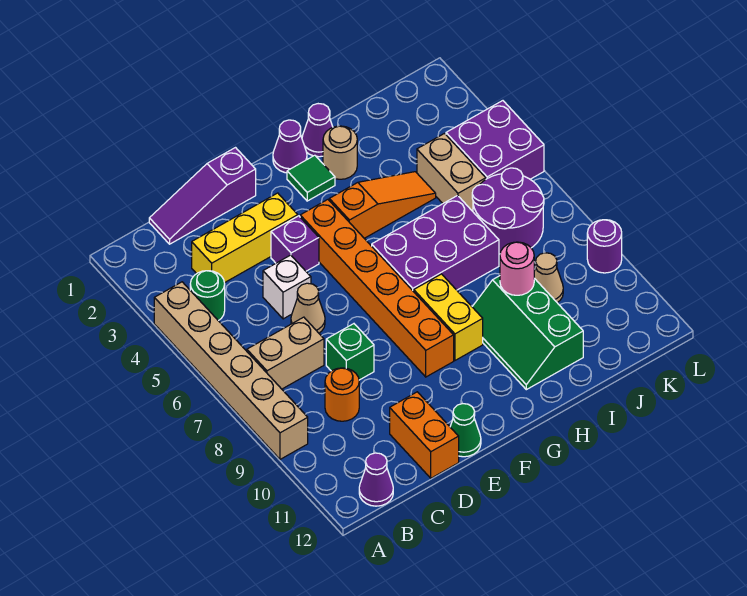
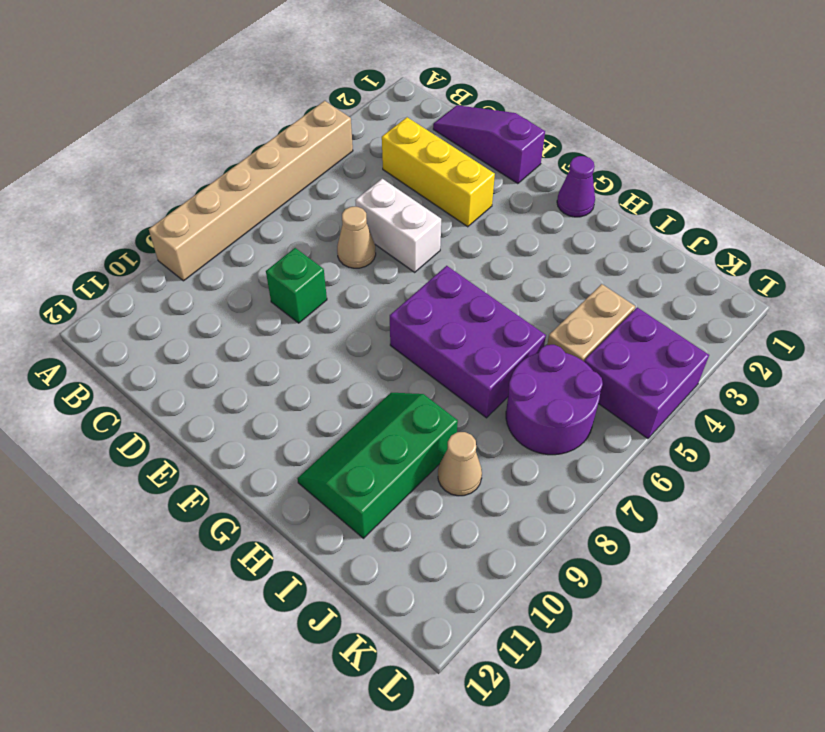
white 1x2 brick [355,179,441,272] -> white 1x1 brick [263,255,311,319]
none -> green 1x1 round brick [190,271,225,321]
none -> tan 1x2 brick [247,317,324,389]
none -> purple 1x1 cone [359,453,393,506]

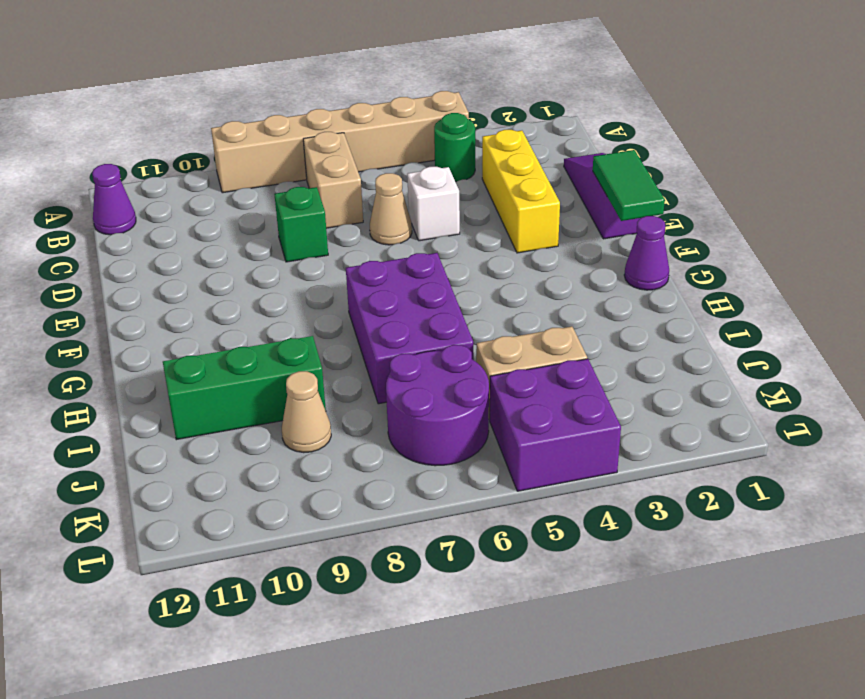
green 1x2 tile [593,150,665,221] -> none
none -> orange 1x1 round brick [325,368,359,421]
none -> orange 1x2 brick [390,392,459,478]
none -> purple 1x1 brick [271,216,319,271]

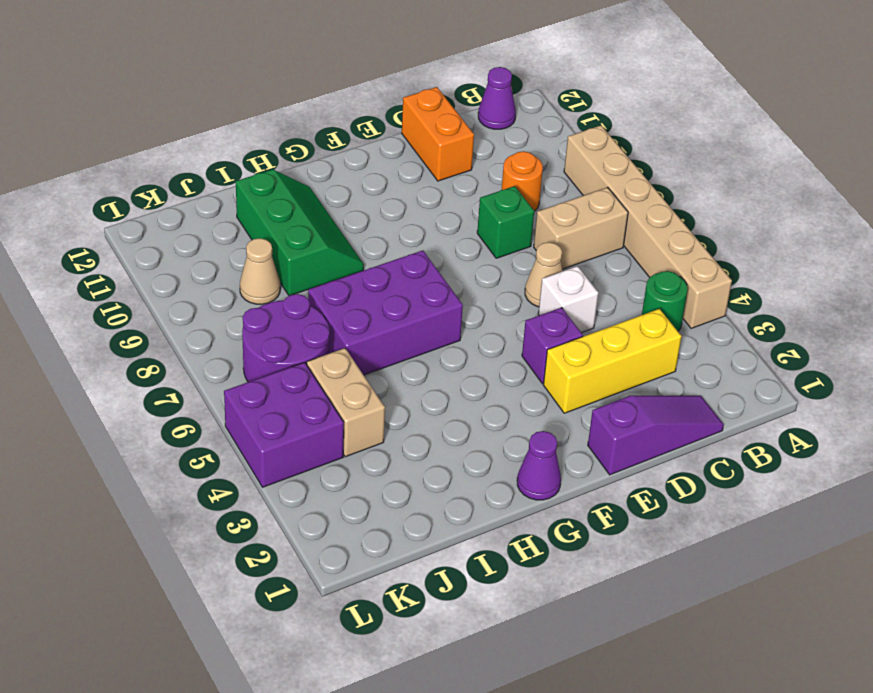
none -> green 1x1 cone [450,404,481,457]
none -> orange 1x6 brick [300,200,454,377]
none -> green 1x1 tile [287,155,335,201]

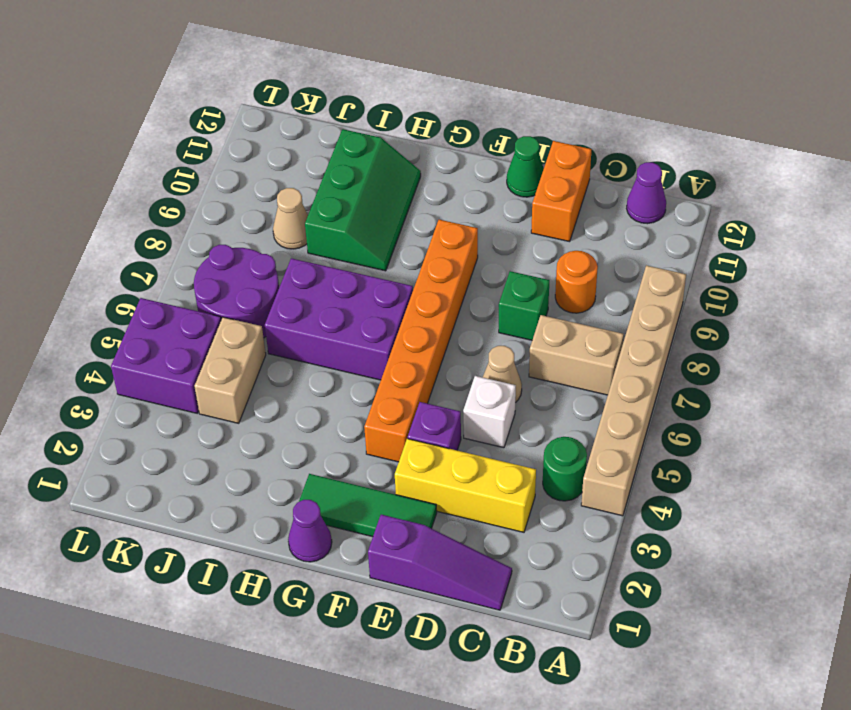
green 1x3 tile [299,474,437,537] -> green 1x1 tile [287,155,335,201]
none -> orange 1x3 slope [329,172,436,238]
none -> yellow 1x2 brick [414,274,483,360]
none -> purple 1x1 cone [302,104,333,157]

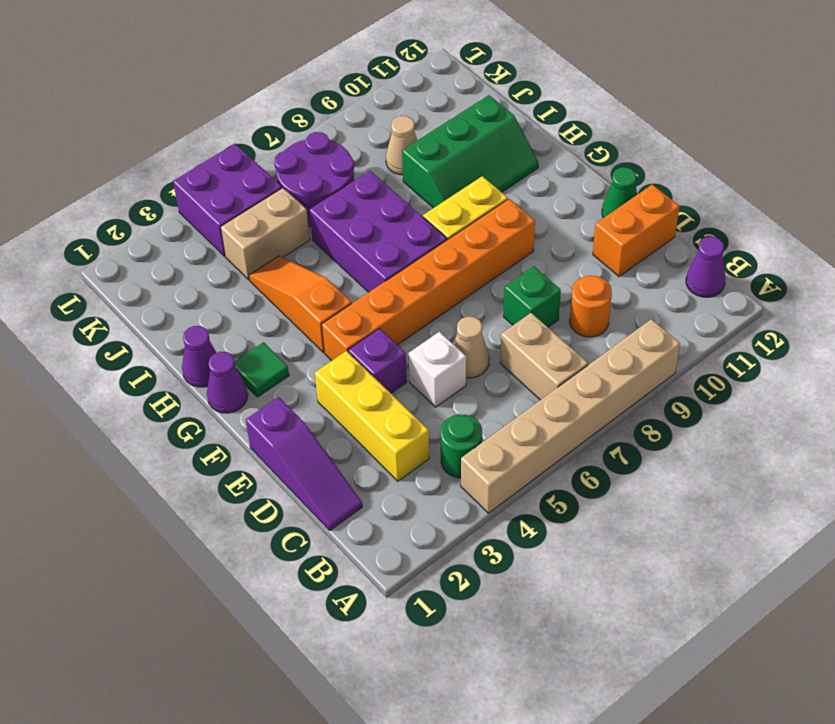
none -> tan 1x1 round brick [323,126,357,179]
none -> purple 1x1 round brick [587,220,622,273]
none -> pink 1x1 round brick [500,242,534,295]

